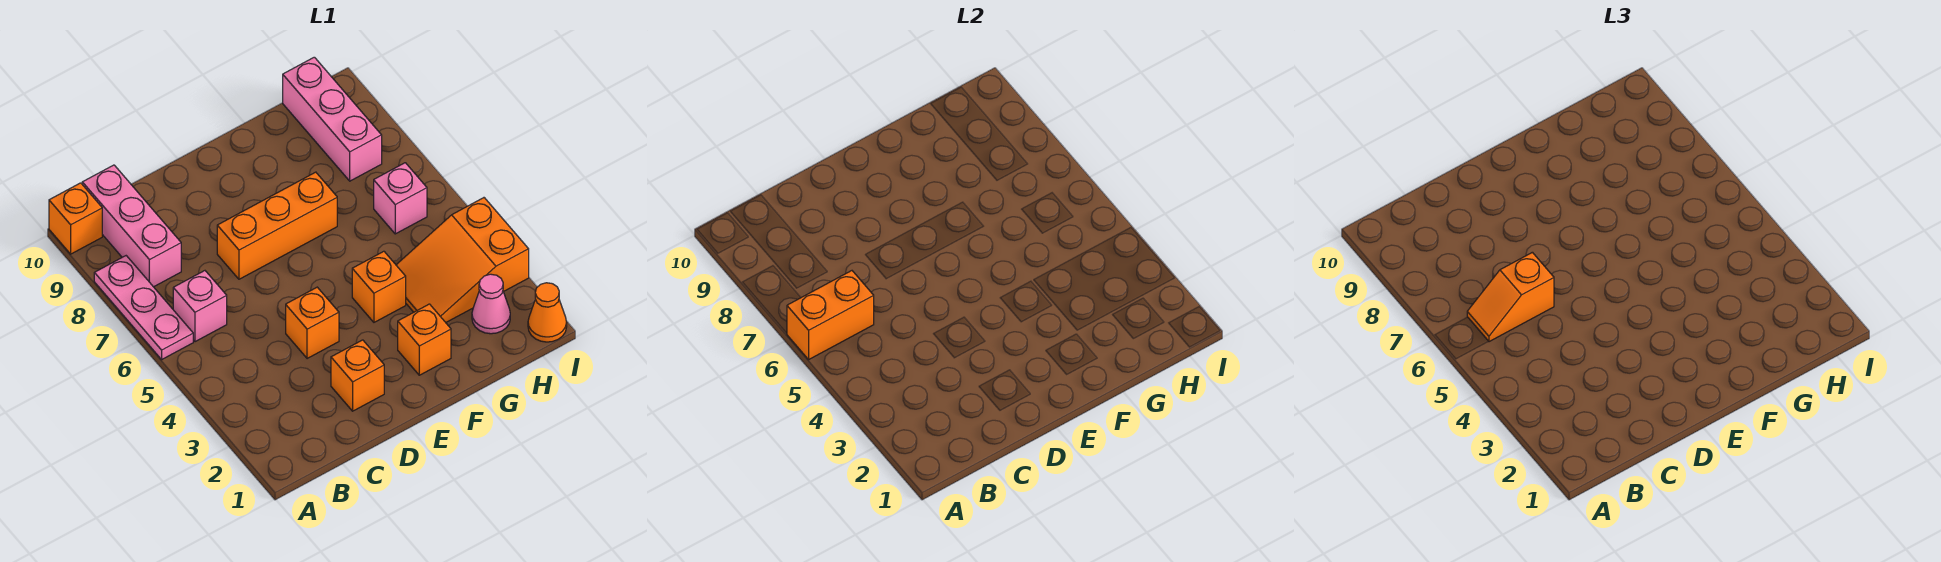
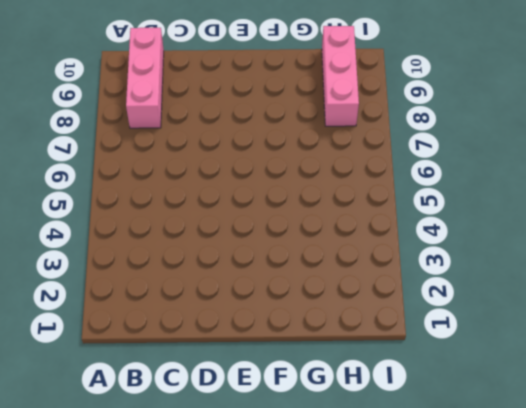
none -> pink 1x3 plate [94,256,193,359]
none -> orange 1x1 brick [49,183,102,254]
none -> pink 1x1 brick [173,271,227,342]

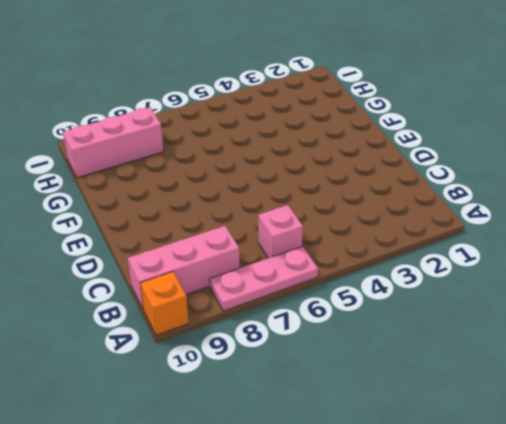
none -> orange 1x1 brick [331,340,384,411]
none -> orange 1x1 brick [286,287,339,359]
none -> orange 1x3 brick [217,172,337,279]

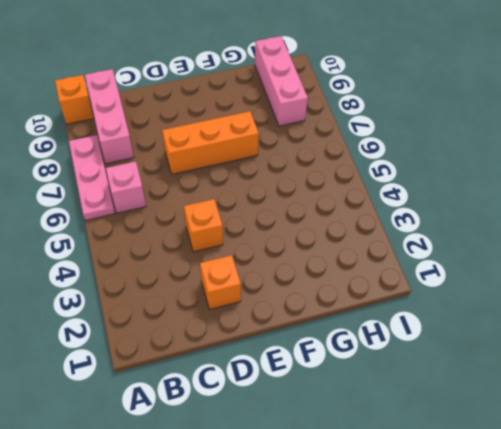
none -> orange 1x1 brick [398,304,451,375]
none -> orange 1x1 brick [352,251,406,322]
none -> orange 2x3 slope [396,198,529,322]

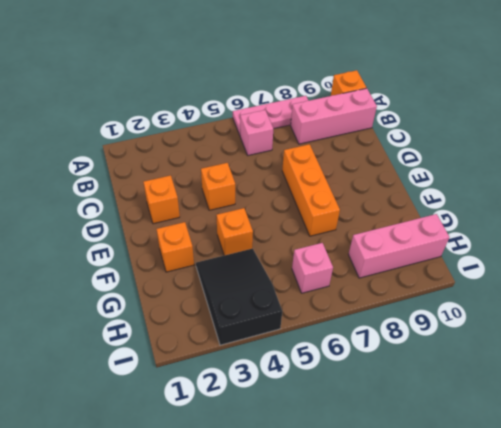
black 2x3 slope [196,248,282,345] -> orange 2x3 slope [396,198,529,322]
none -> pink 1x1 cone [472,274,510,334]
none -> orange 1x1 cone [528,283,567,342]
none -> orange 1x2 brick [787,271,874,359]

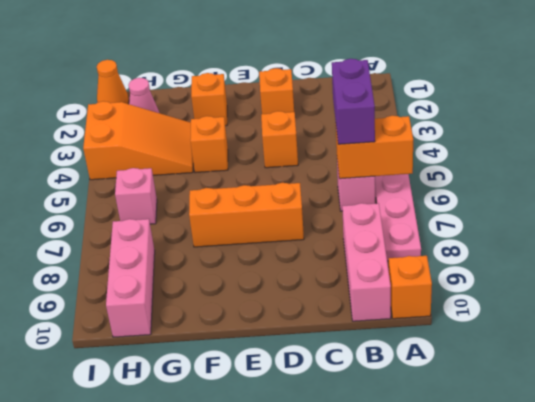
purple 1x2 brick [332,59,375,144] -> orange 1x2 slope [1467,252,1554,342]

